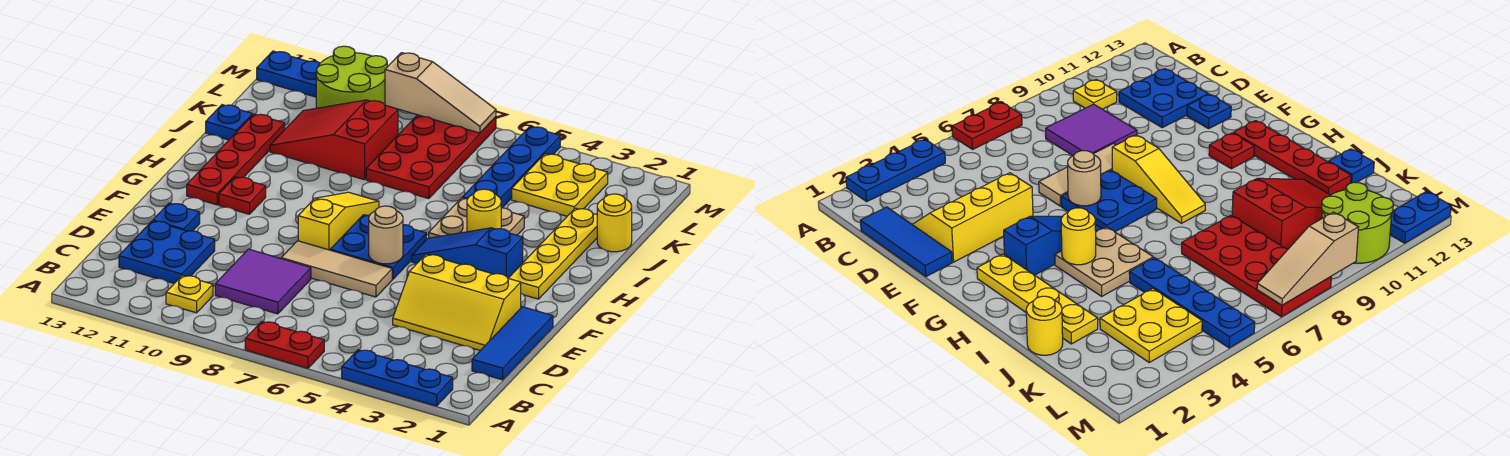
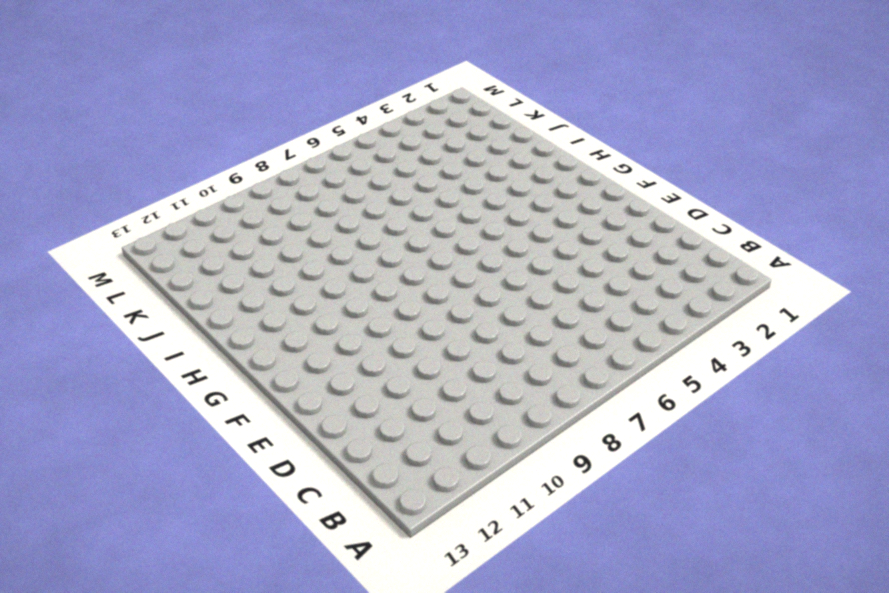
none -> blue 1x3 plate [342,350,453,406]
none -> red 1x2 plate [245,322,324,368]
none -> yellow 1x1 plate [166,275,213,313]

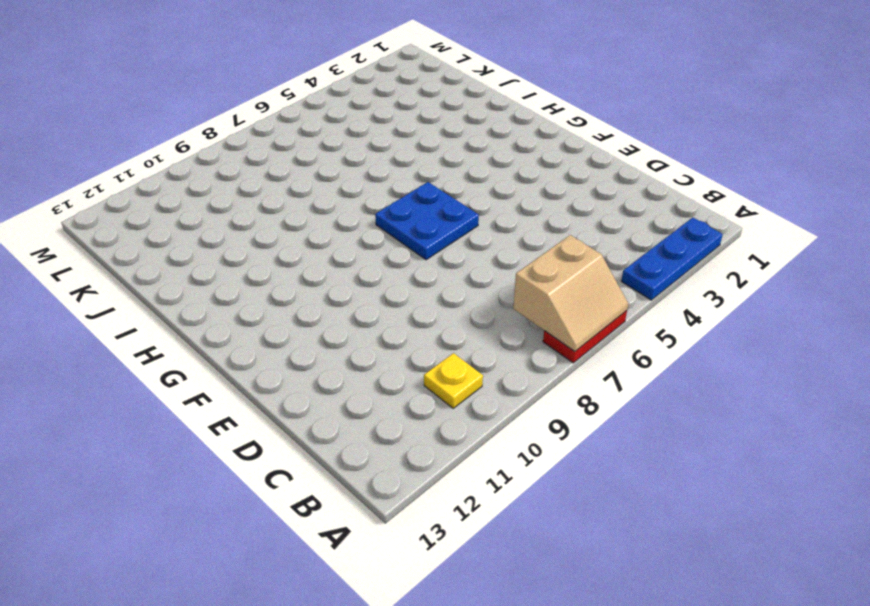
tan 2x2 slope [513,235,628,352] -> none
none -> blue 1x3 tile [472,307,553,380]
none -> purple 2x2 tile [215,249,311,314]
none -> blue 2x2 plate [119,221,215,283]

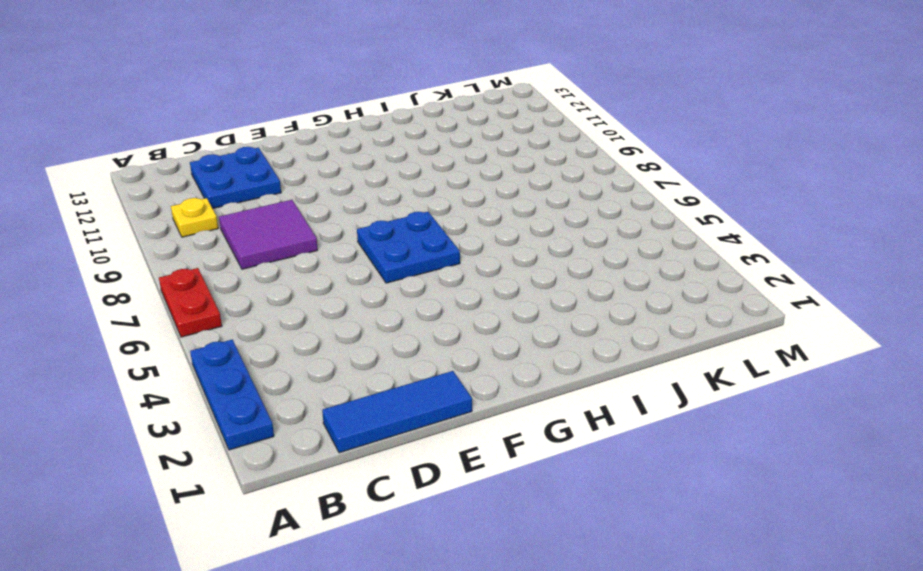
none -> yellow 2x3 slope [393,254,521,350]
none -> tan 1x3 tile [281,241,392,297]
none -> blue 1x1 plate [153,203,200,231]

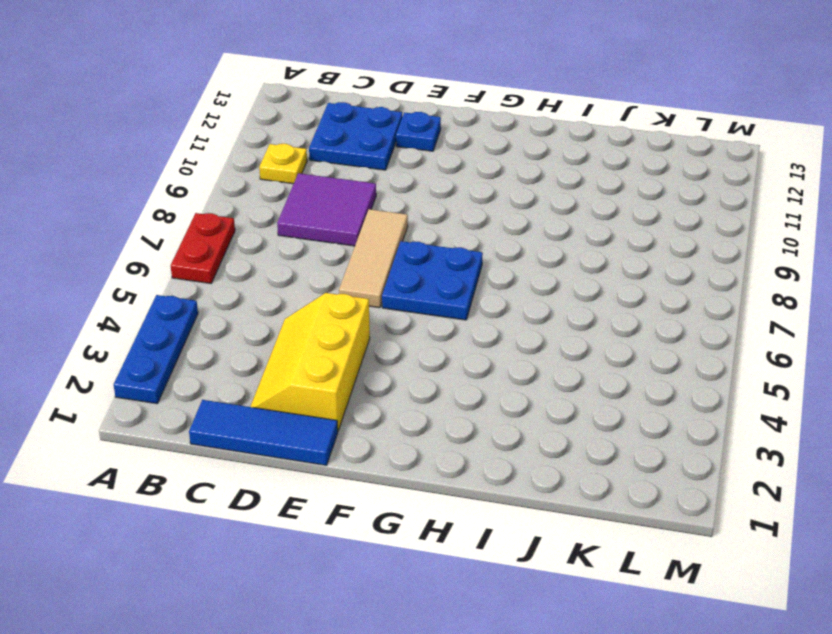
none -> yellow 1x3 slope [298,192,379,250]
none -> yellow 1x4 plate [509,208,597,299]
none -> blue 1x3 slope [412,228,523,278]

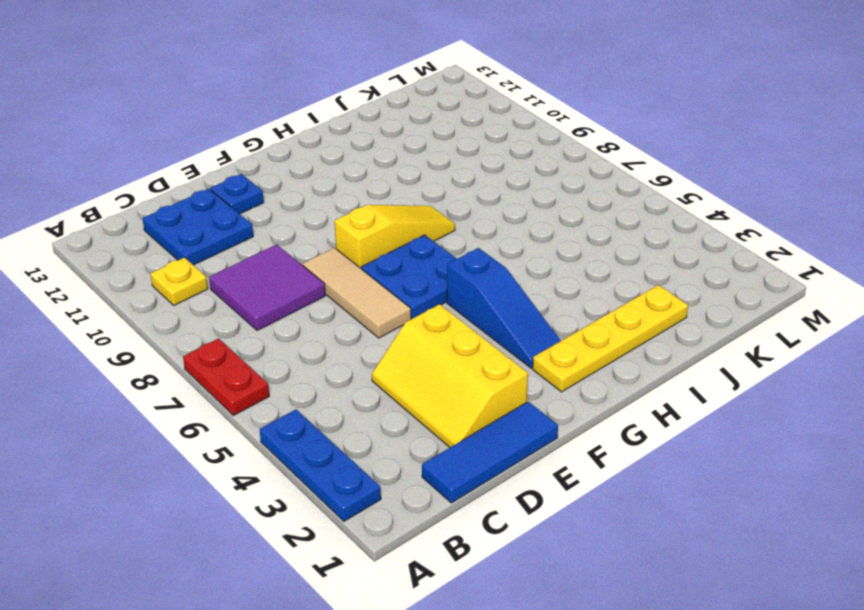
blue 1x3 slope [447,248,561,368] -> blue 1x3 slope turned to [412,228,523,278]
none -> red 1x1 plate [219,177,266,214]
none -> red 1x4 plate [187,114,285,205]
none -> tan 2x2 plate [429,198,524,238]

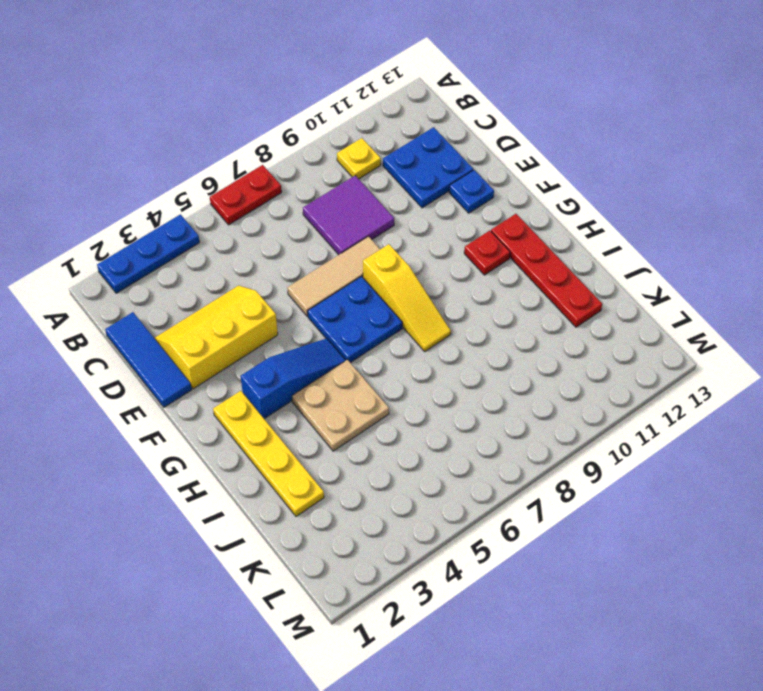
none -> yellow 1x1 round brick [597,194,632,252]
none -> blue 1x4 plate [463,127,560,208]
none -> red 2x4 plate [366,115,496,199]

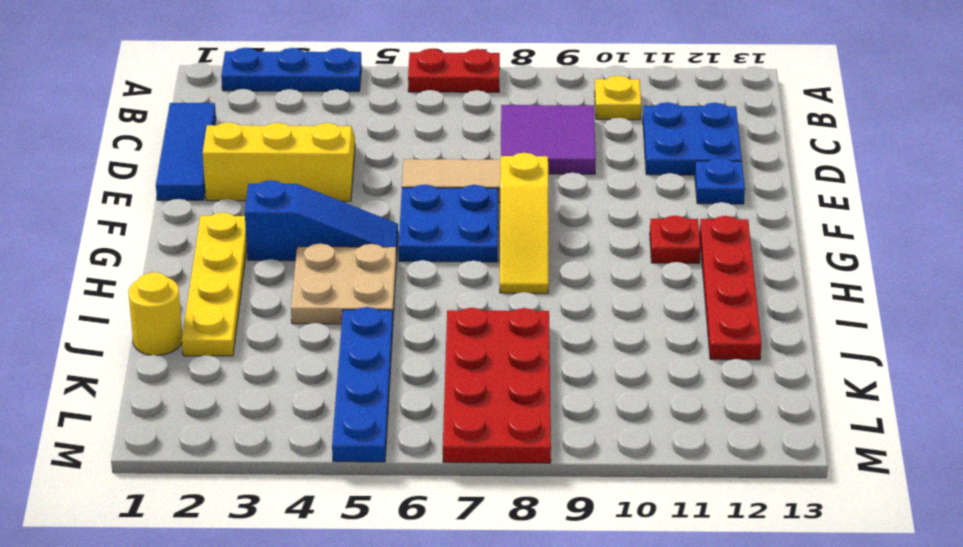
none -> red 2x3 slope [270,100,398,180]
none -> blue 1x1 plate [206,105,252,140]
none -> yellow 2x2 plate [512,154,608,216]

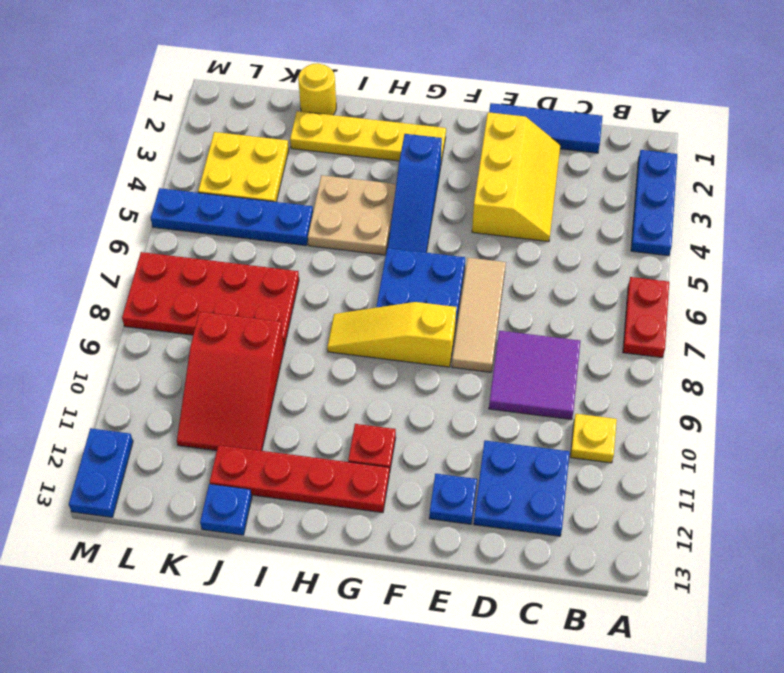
none -> lime 2x2 round brick [316,46,387,108]
none -> tan 1x1 round brick [369,206,403,264]
none -> yellow 1x1 round brick [467,189,501,232]

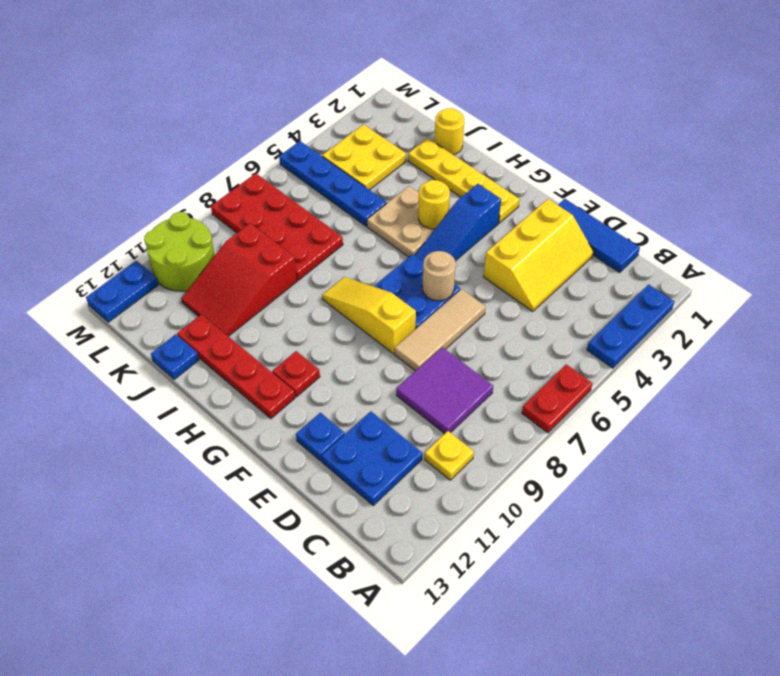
none -> tan 1x3 slope [385,53,496,133]

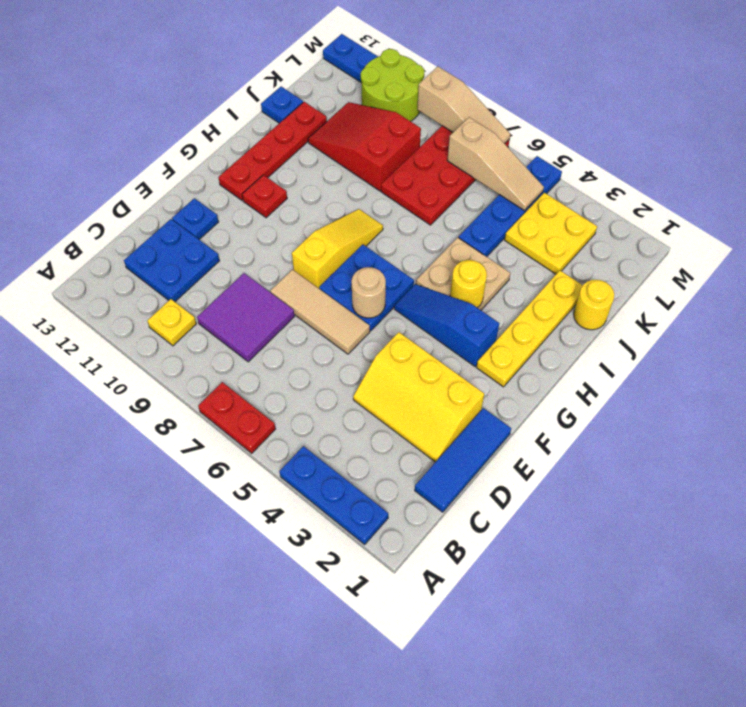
tan 1x3 slope [447,117,544,211] -> none

